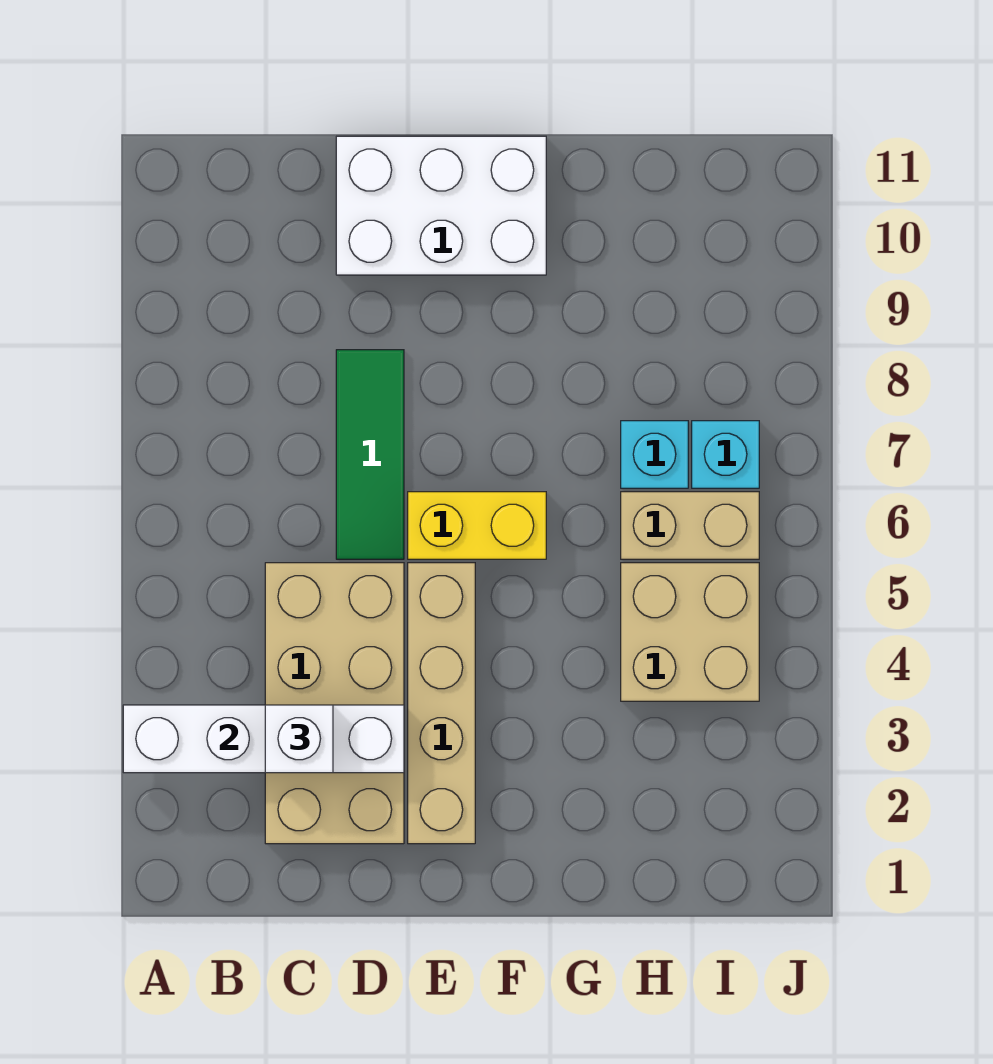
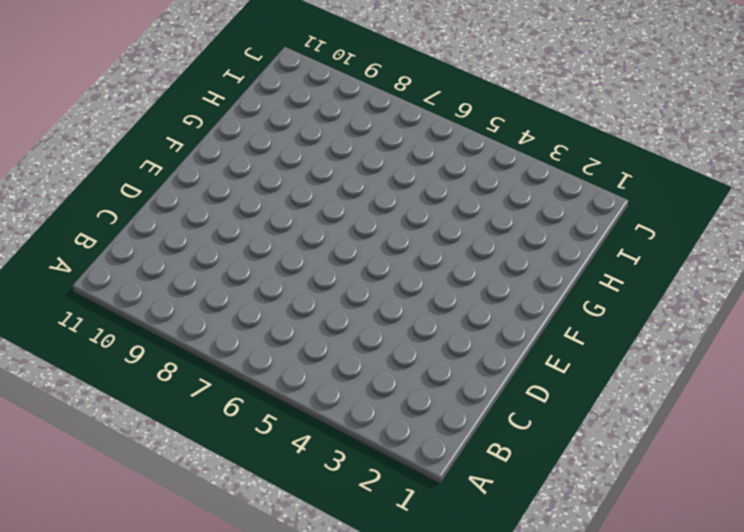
none -> tan 2x4 brick [265,563,404,844]
none -> green 1x3 tile [336,350,404,559]

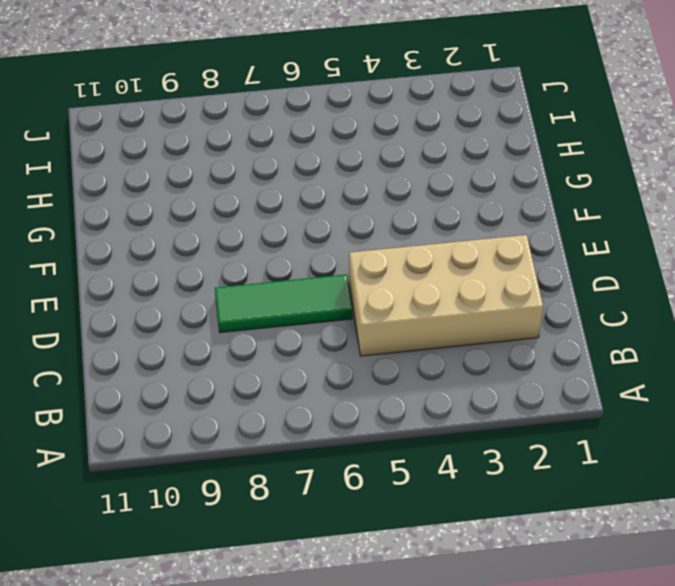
none -> white 2x3 brick [336,136,546,275]
none -> tan 1x4 brick [408,563,475,844]

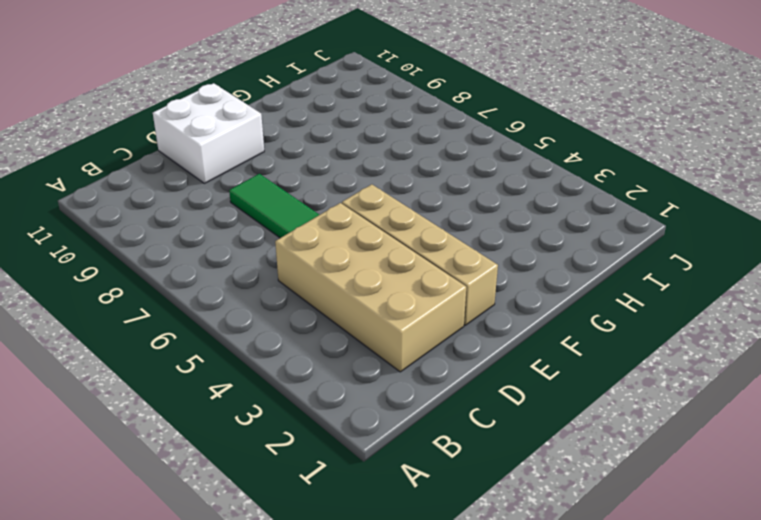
white 2x2 brick [153,83,264,183] -> white 2x3 brick [336,136,546,275]
none -> yellow 1x2 brick [408,492,546,559]
none -> tan 2x2 brick [621,563,759,701]

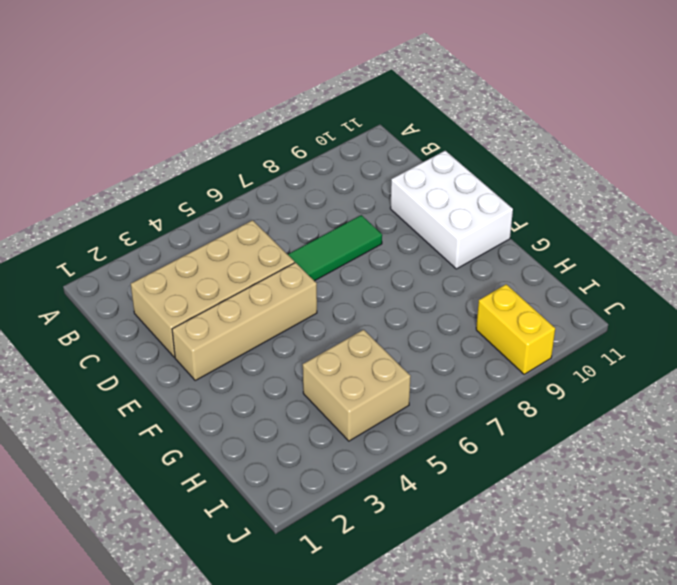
yellow 1x2 brick [476,284,555,374] -> yellow 1x2 brick moved to [408,492,546,559]
none -> tan 1x2 brick [621,492,759,559]
none -> cyan 1x1 brick [621,421,688,488]

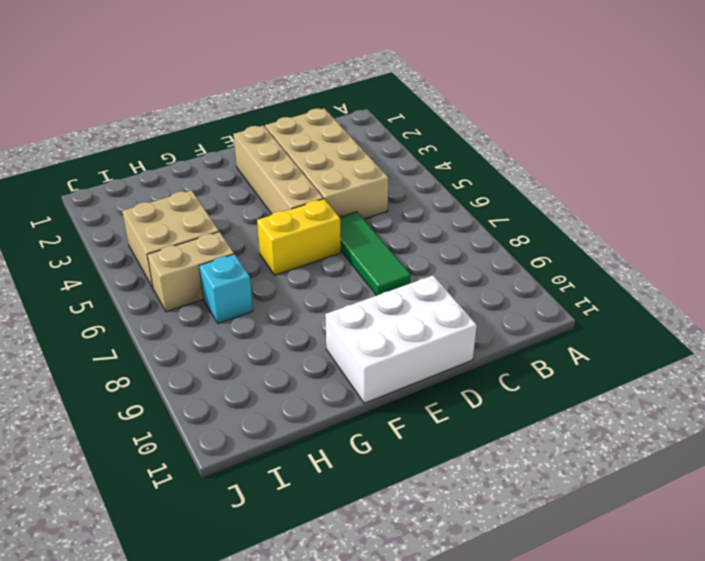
none -> cyan 1x1 brick [692,421,759,488]
none -> white 1x4 brick [123,705,404,773]

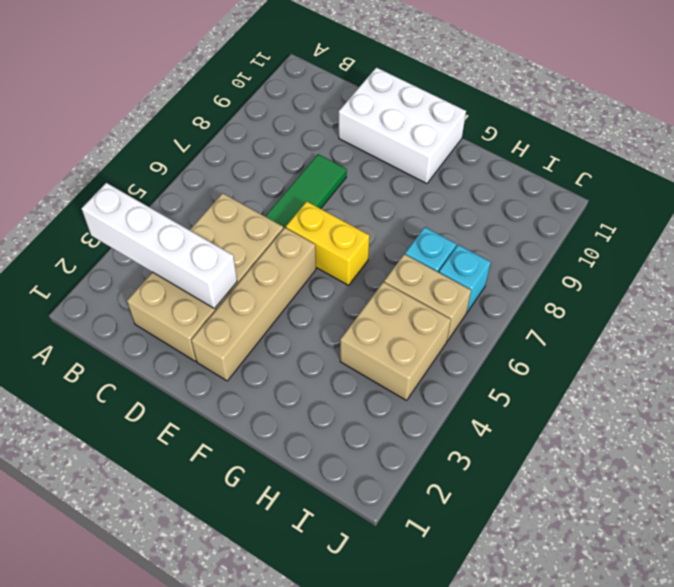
none -> white 1x1 brick [265,705,333,773]

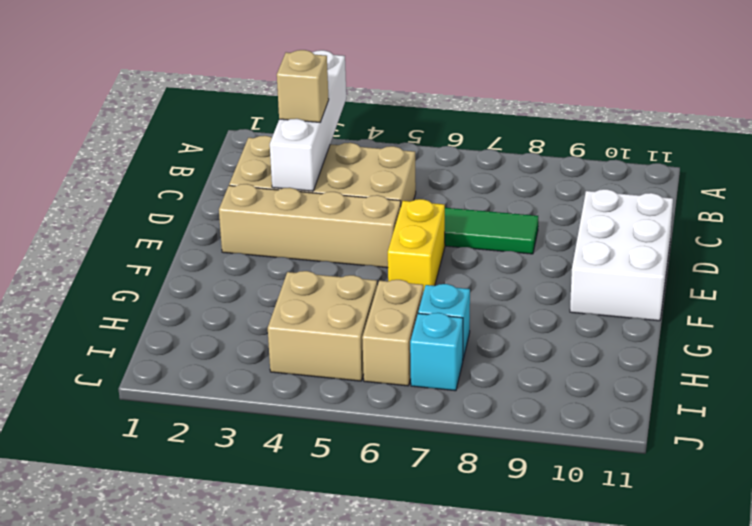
tan 1x1 brick [277,50,329,122] -> white 1x1 brick [265,705,333,773]

